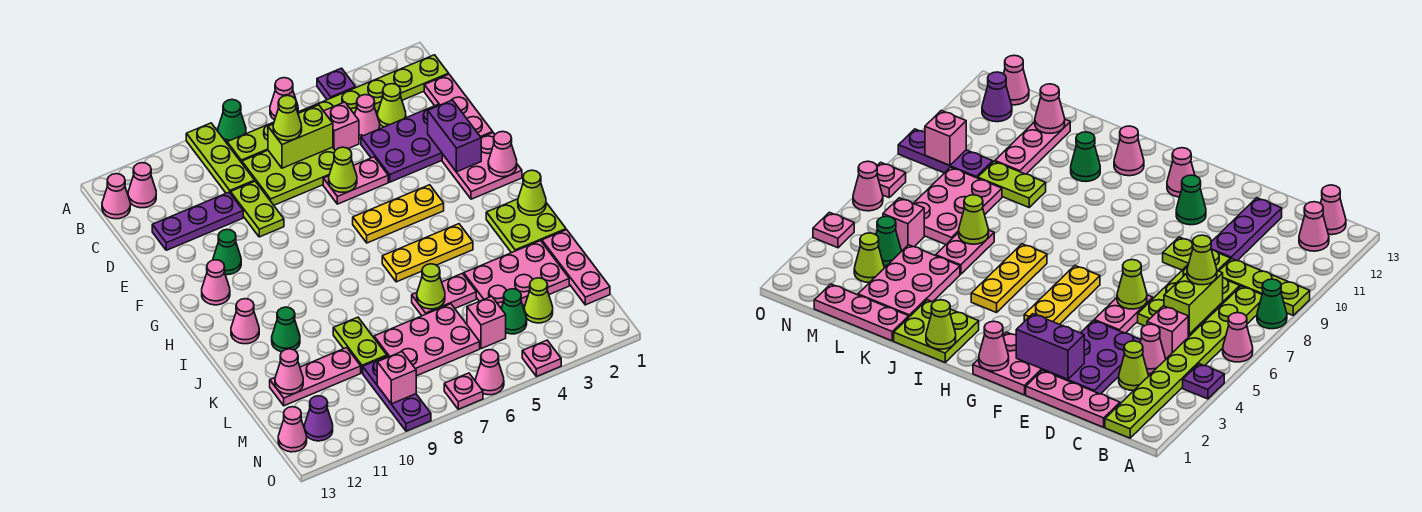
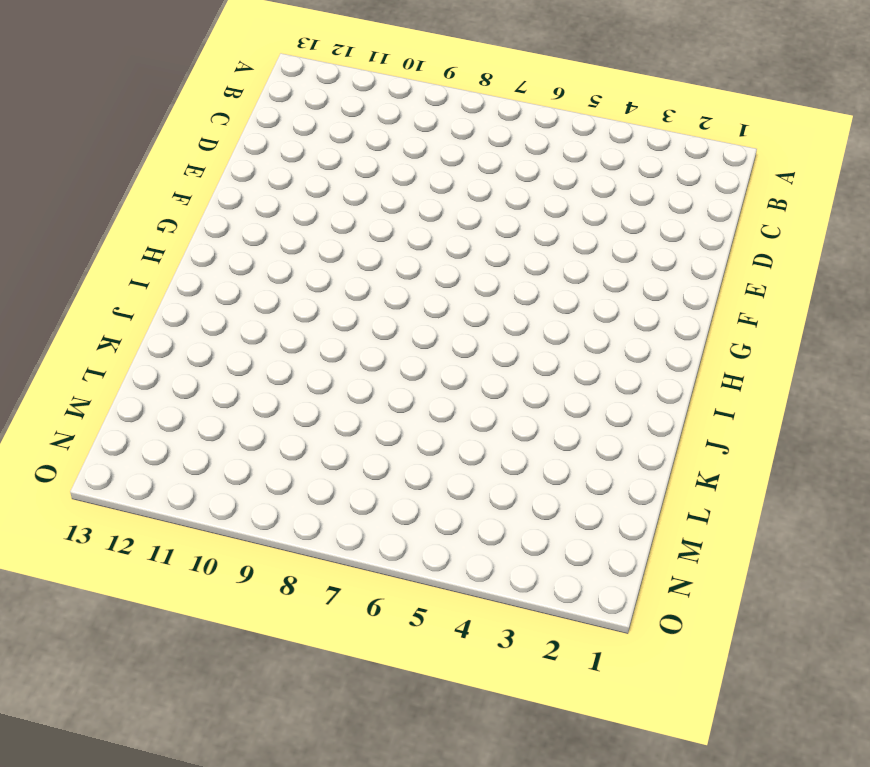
none -> purple 1x1 plate [317,68,356,100]
none -> pink 1x1 cone [270,78,298,120]
none -> green 1x1 cone [218,100,246,143]
none -> lime 1x3 plate [186,123,255,194]

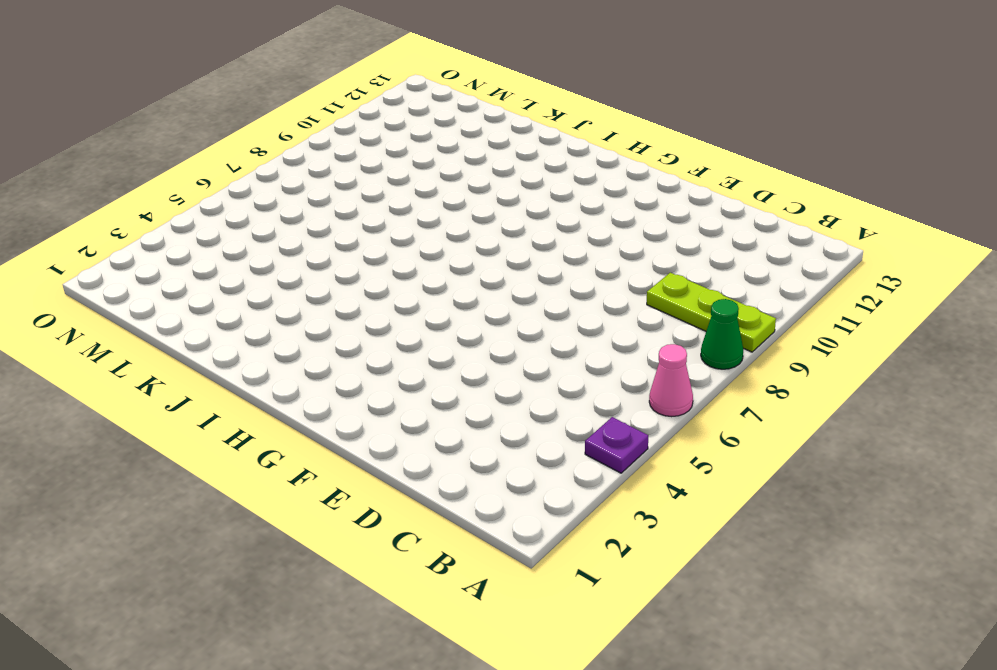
none -> lime 1x8 plate [227,55,449,163]
none -> pink 1x1 cone [128,163,156,208]
none -> pink 1x1 cone [102,174,130,219]
none -> pink 1x3 plate [424,74,493,137]

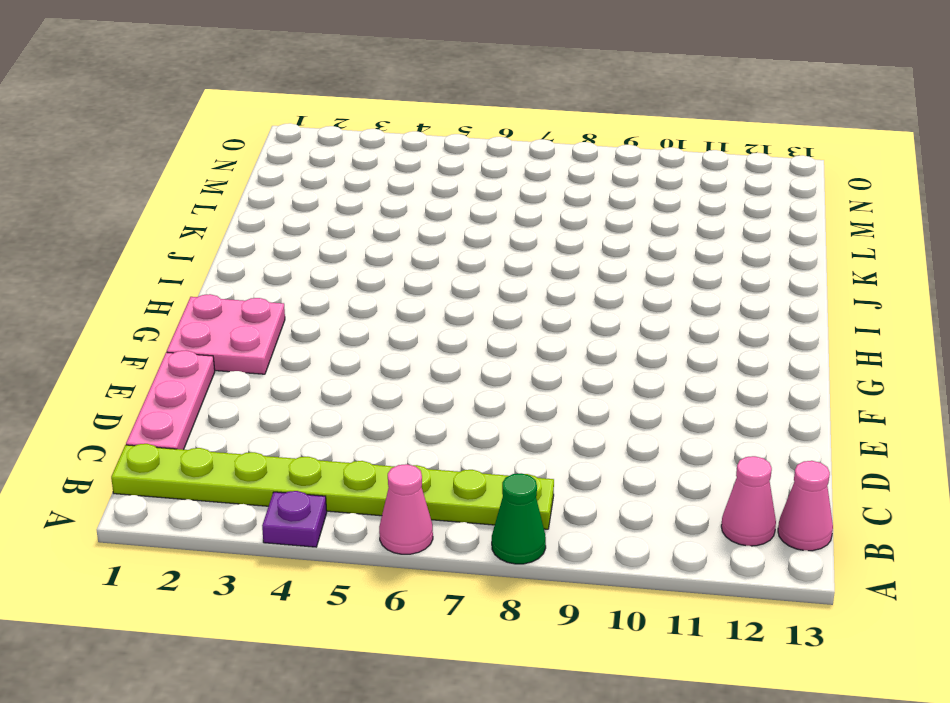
none -> lime 1x3 plate [186,123,255,194]
none -> lime 1x1 cone [378,84,406,127]
none -> pink 1x1 cone [354,95,380,139]
none -> pink 1x1 brick [324,102,359,150]

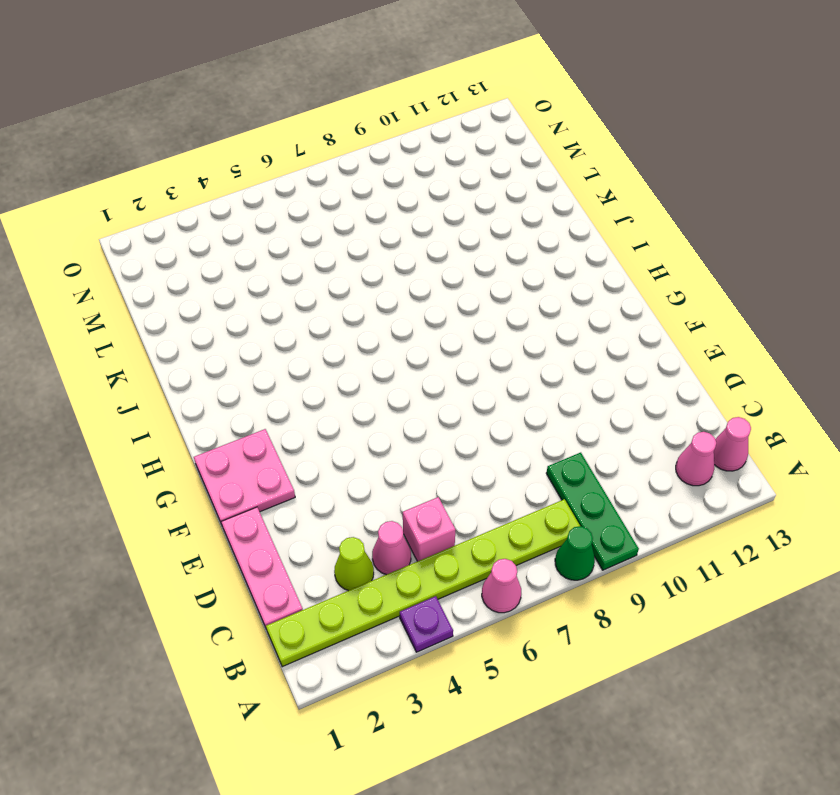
green 1x3 plate [546,453,639,570] -> lime 1x3 plate [186,123,255,194]
none -> lime 2x3 plate [242,147,335,205]
none -> purple 2x3 plate [361,105,442,182]
none -> lime 1x2 plate [231,181,284,237]
none -> purple 1x3 plate [152,192,243,250]

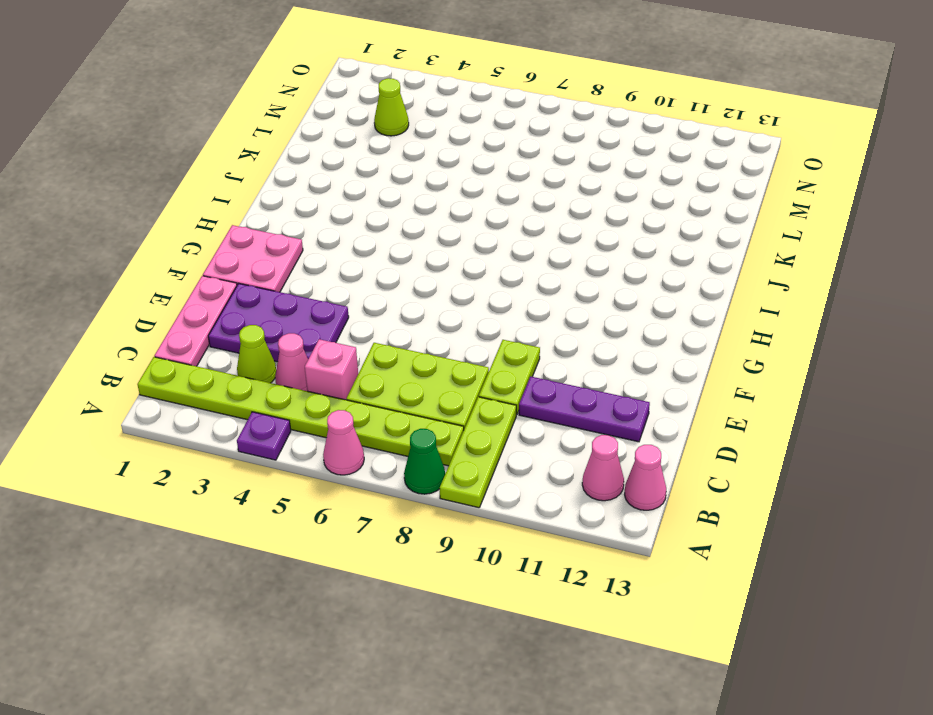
none -> pink 1x2 plate [323,157,388,204]
none -> green 1x1 cone [213,229,241,275]
none -> yellow 1x3 plate [353,185,444,243]
none -> pink 1x1 cone [202,260,230,305]

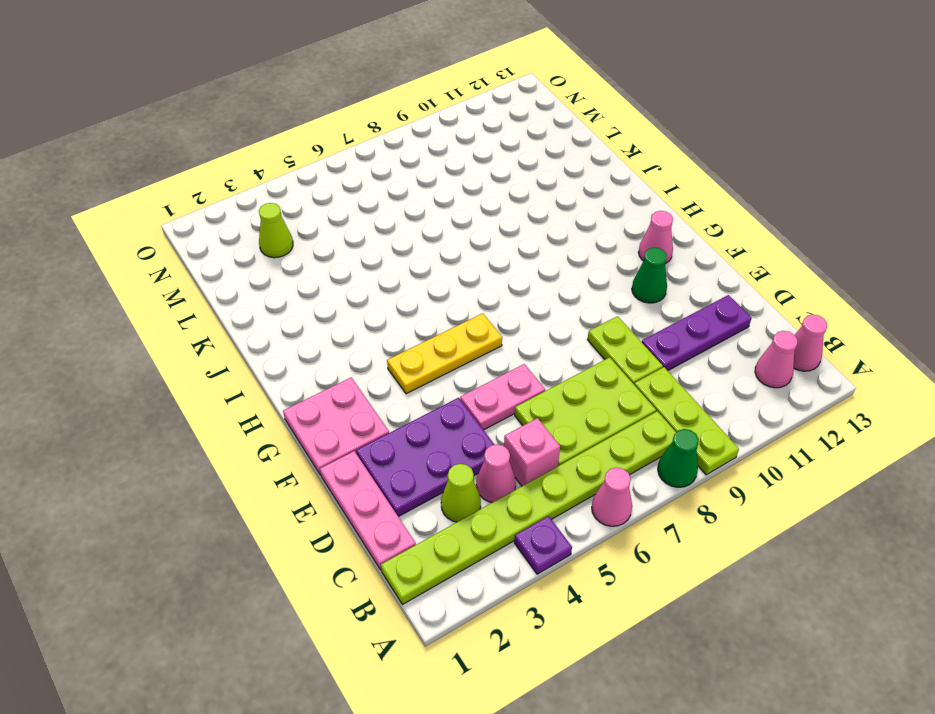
none -> lime 2x2 plate [486,199,566,253]
none -> yellow 1x3 plate [382,224,473,282]
none -> pink 1x1 cone [231,299,259,344]
none -> green 1x1 cone [272,307,300,352]

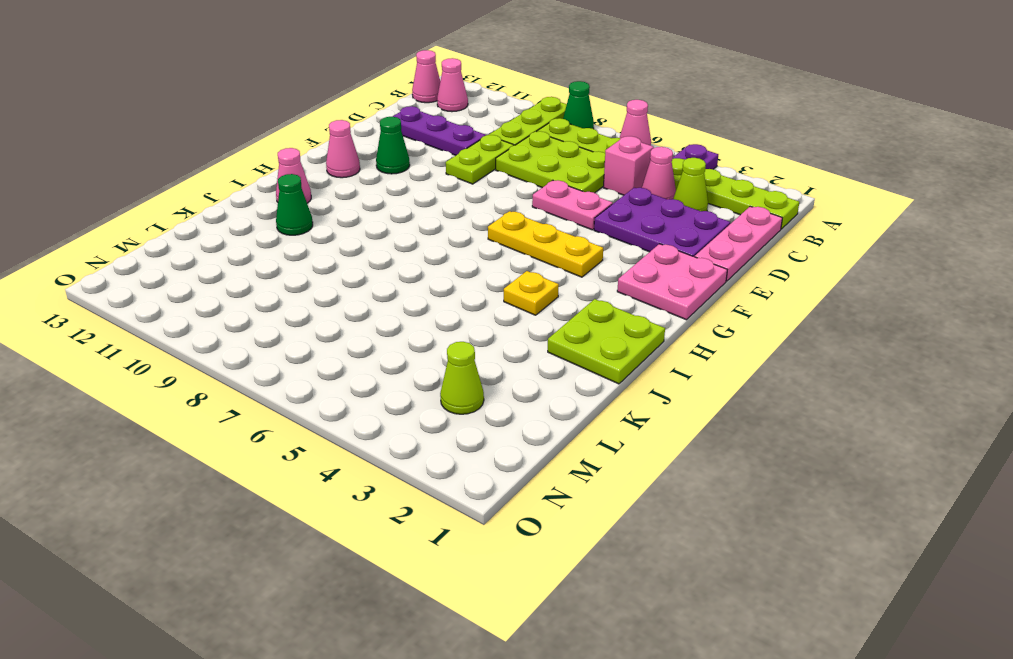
yellow 1x1 plate [504,271,559,315] -> yellow 1x3 plate [382,224,473,282]
none -> pink 1x3 plate [542,230,610,305]
none -> pink 2x3 plate [464,241,569,308]
none -> pink 1x2 plate [412,273,476,316]
none -> lime 1x2 plate [333,317,387,373]

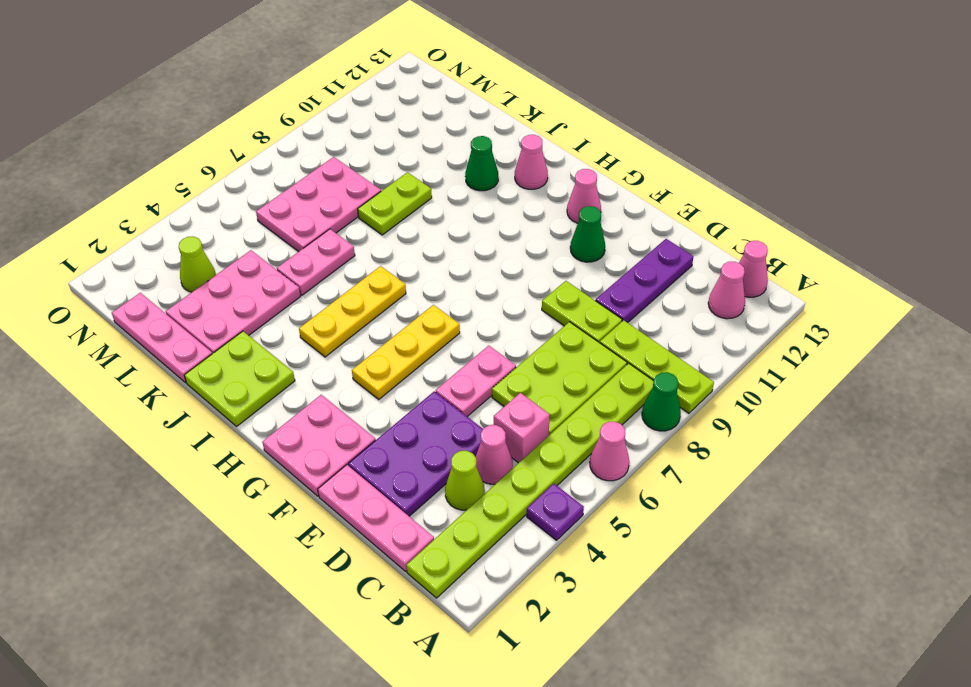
lime 1x2 plate [358,172,432,235] -> lime 1x2 plate turned to [333,317,387,373]
none -> pink 1x3 plate [270,348,361,406]
none -> green 1x1 cone [501,289,527,334]
none -> pink 1x1 brick [467,296,506,349]
none -> purple 1x3 plate [363,356,431,431]

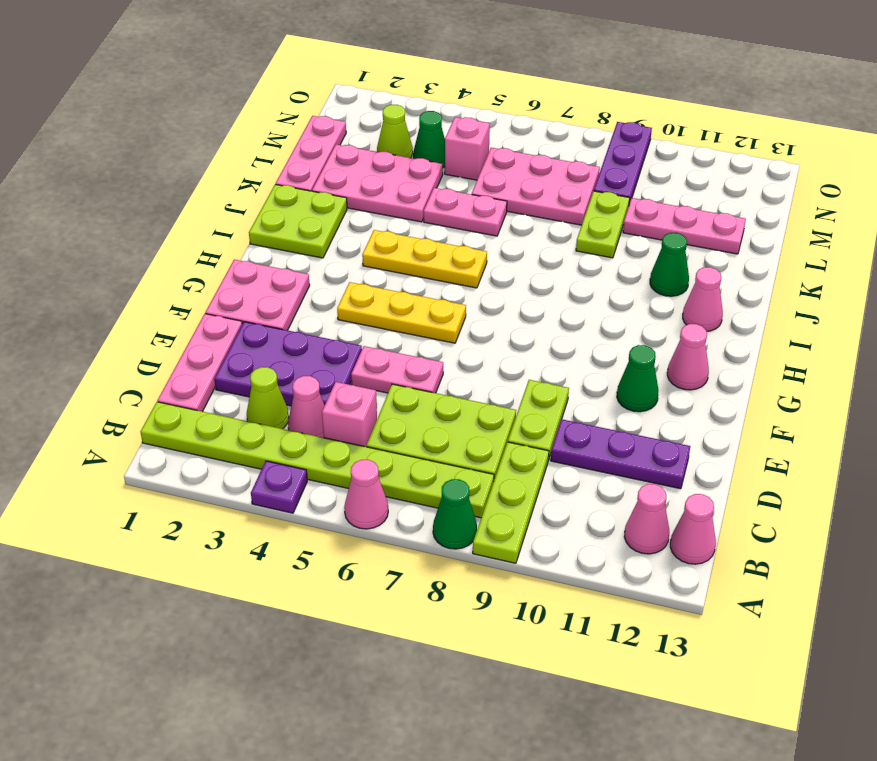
none -> purple 1x1 cone [304,396,333,441]
none -> pink 1x1 cone [278,407,307,452]
none -> pink 1x1 plate [522,340,561,377]
none -> pink 1x1 cone [476,350,504,395]

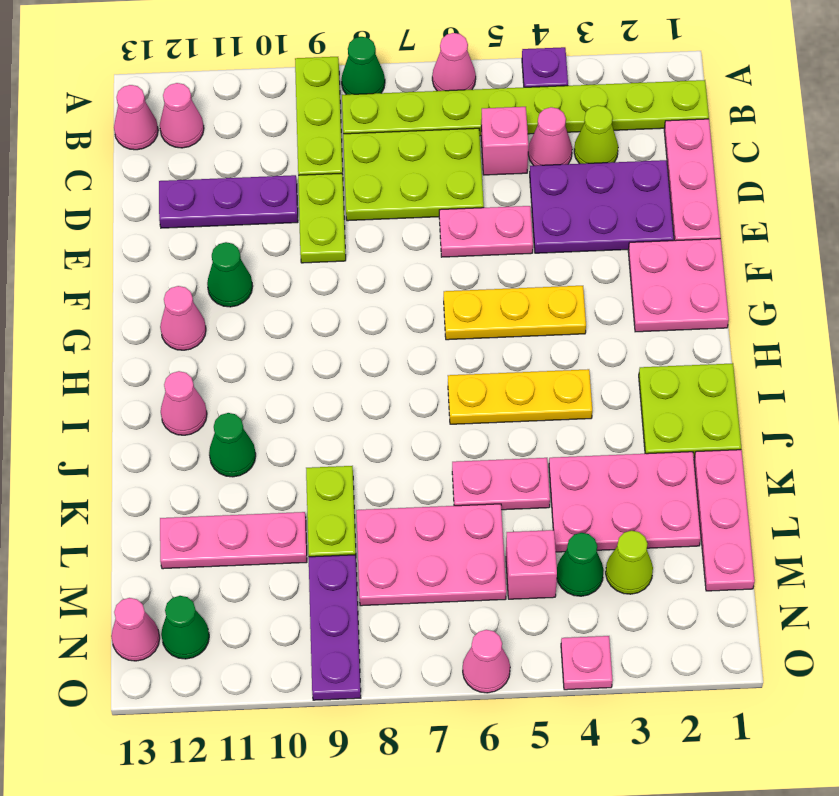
green 1x1 cone [161,596,209,659] -> purple 1x1 cone [304,396,333,441]
none -> pink 1x1 plate [444,373,483,409]
none -> lime 1x2 brick [268,105,333,168]
none -> purple 1x2 brick [428,100,481,172]
none -> lime 1x1 cone [329,147,357,192]

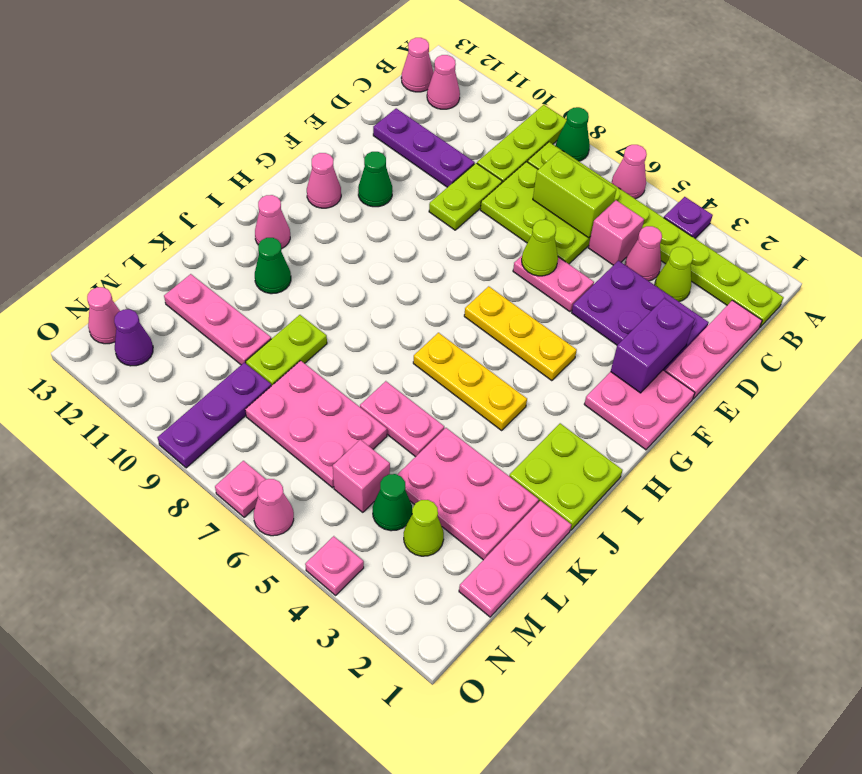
none -> pink 1x1 cone [488,131,517,177]
none -> lime 1x1 cone [518,170,546,215]
none -> lime 1x1 cone [417,264,445,309]
none -> pink 1x1 cone [275,349,303,394]

